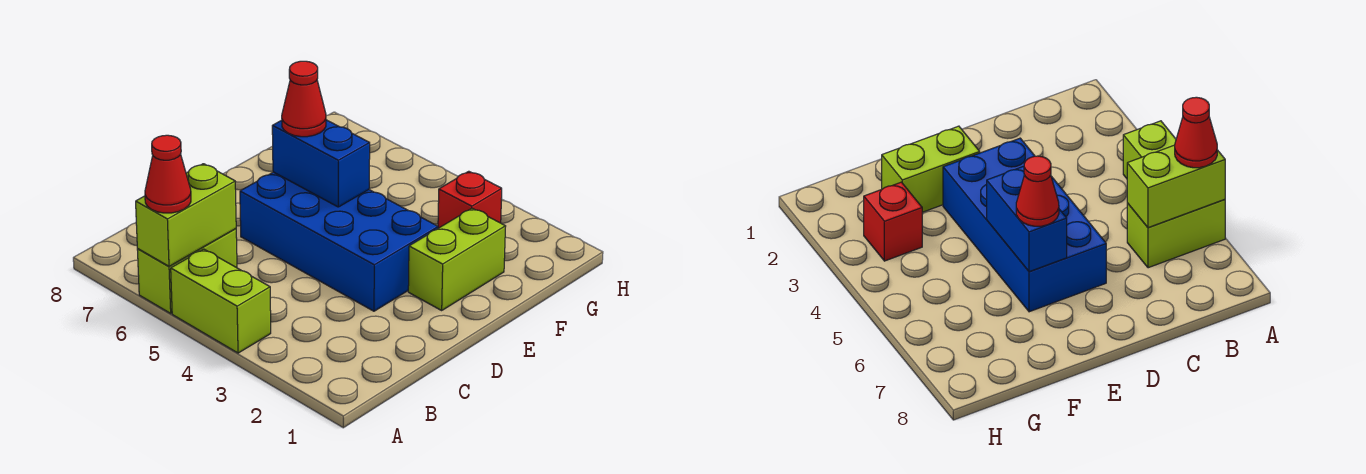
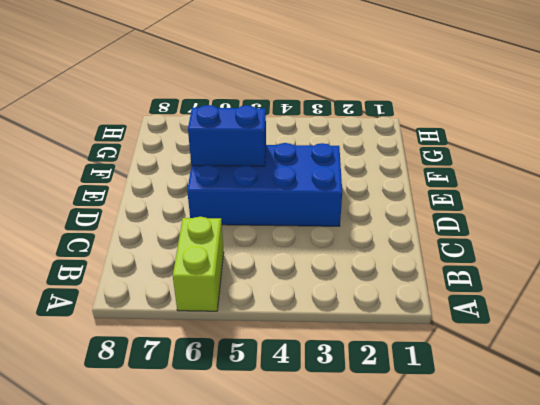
none -> lime 1x2 brick [171,249,271,353]
none -> lime 1x2 brick [408,208,506,310]

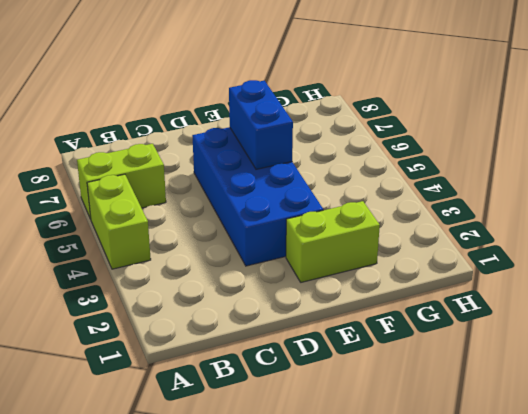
none -> red 1x1 brick [438,171,502,228]
none -> lime 1x2 brick [136,164,236,266]

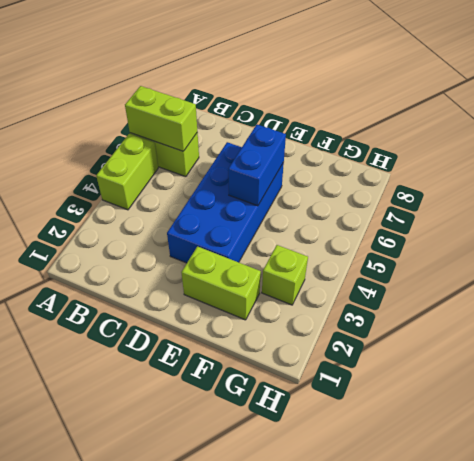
lime 1x1 brick [262,245,308,305] -> red 1x1 brick [438,171,502,228]
none -> red 1x1 cone [145,135,191,213]
none -> red 1x1 cone [282,61,326,137]

